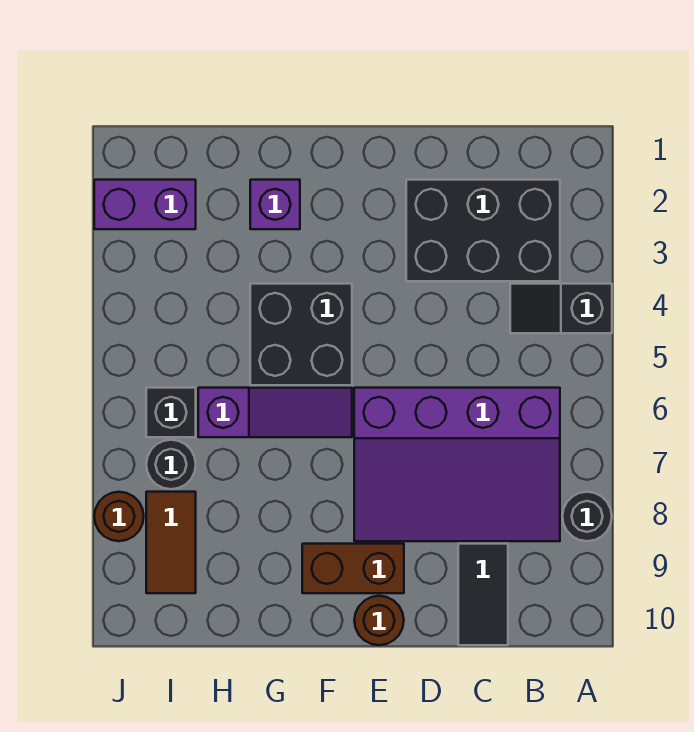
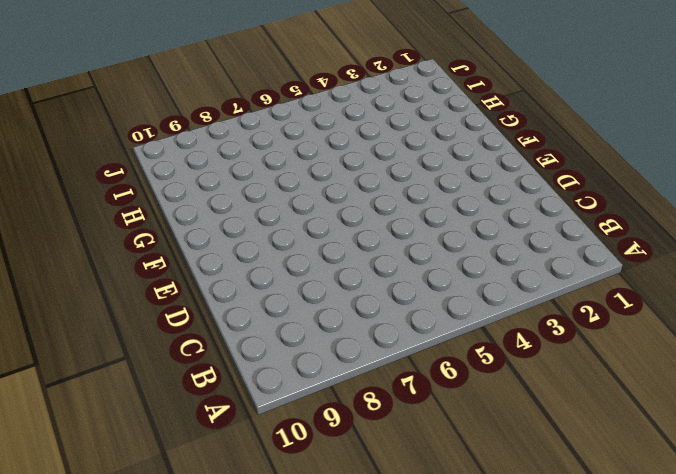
none -> black 1x2 slope [510,284,612,333]
none -> black 1x1 round brick [562,492,612,541]
none -> black 2x3 brick [406,180,560,281]

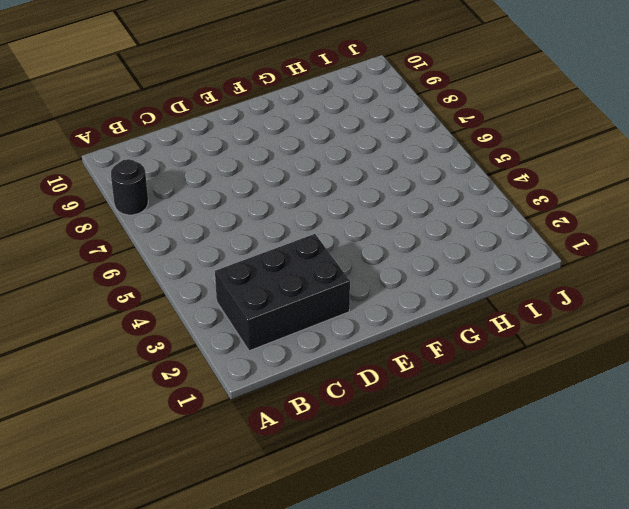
none -> black 1x2 slope [510,284,612,333]
none -> purple 3x4 slope [354,388,560,541]
none -> black 1x2 tile [458,544,508,645]

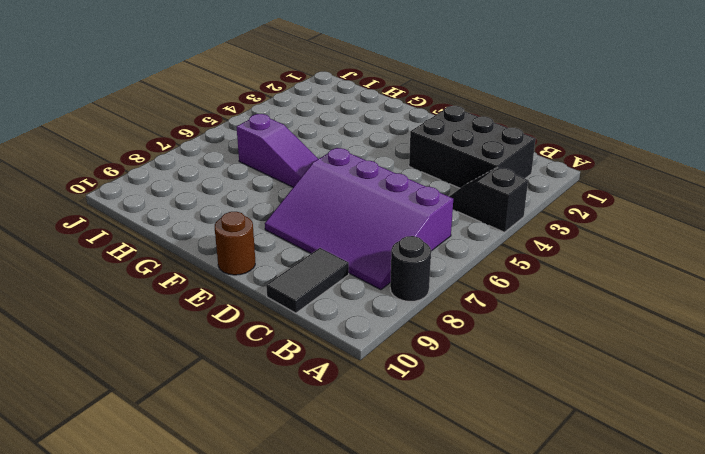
none -> brown 1x2 brick [302,544,404,593]
none -> black 2x2 brick [250,284,352,385]
none -> purple 1x1 brick [250,180,300,229]

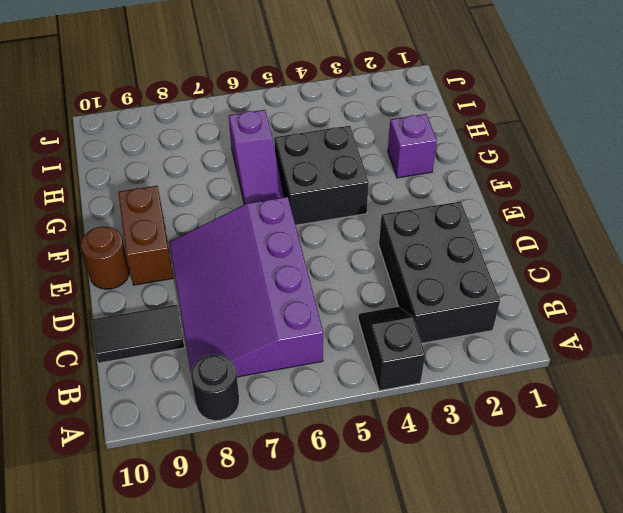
none -> purple 1x2 brick [94,180,196,229]
none -> black 1x1 brick [146,388,196,437]
none -> black 1x1 round brick [146,440,196,489]

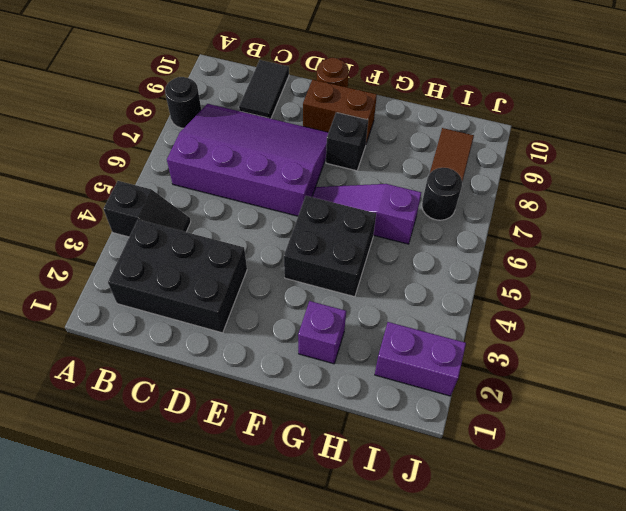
black 1x1 brick [326,113,368,171] -> black 1x1 brick moved to [146,388,196,437]
none -> brown 1x1 round brick [94,492,144,541]

